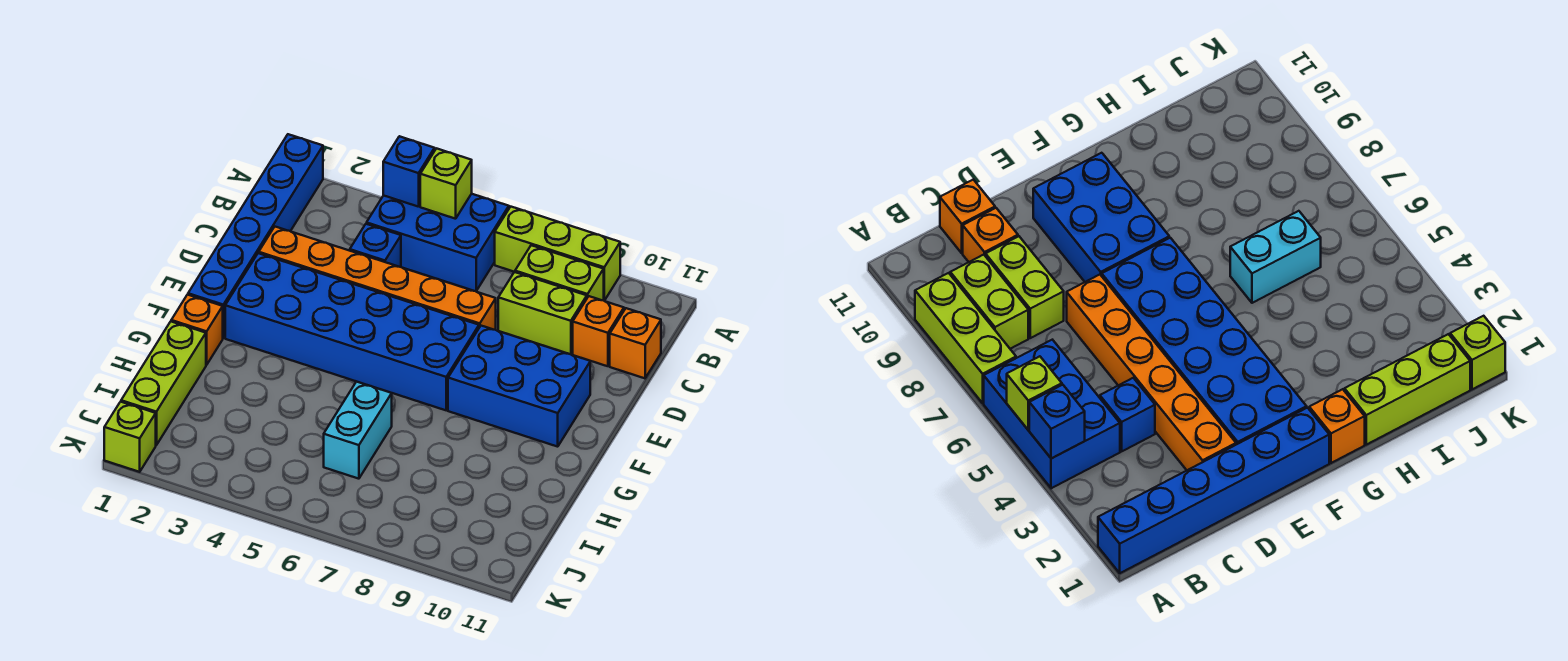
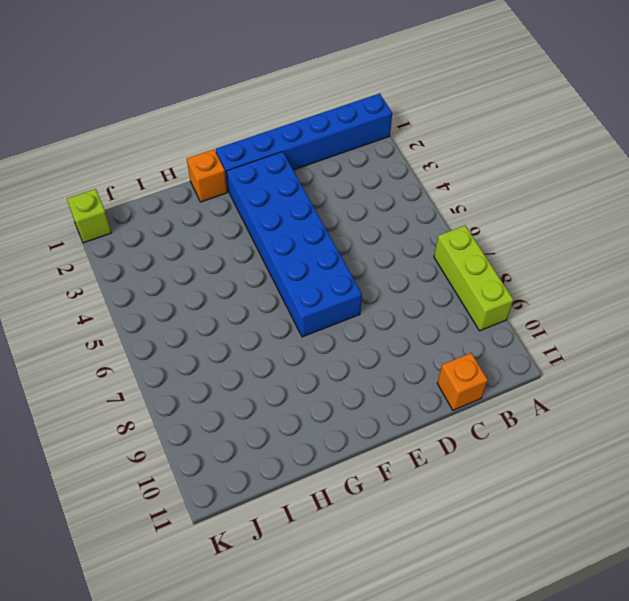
none -> blue 2x3 brick [367,194,509,291]
none -> lime 1x2 brick [515,245,604,300]
none -> blue 1x1 brick [350,224,401,267]

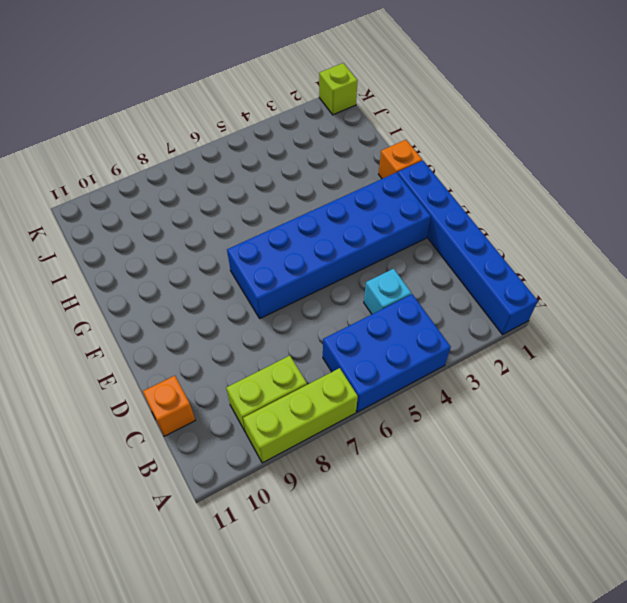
cyan 1x1 brick [364,269,411,314] -> blue 1x1 brick [350,224,401,267]
none -> lime 1x2 brick [498,272,587,354]
none -> orange 1x1 brick [573,296,624,366]
none -> orange 1x6 brick [259,227,496,330]

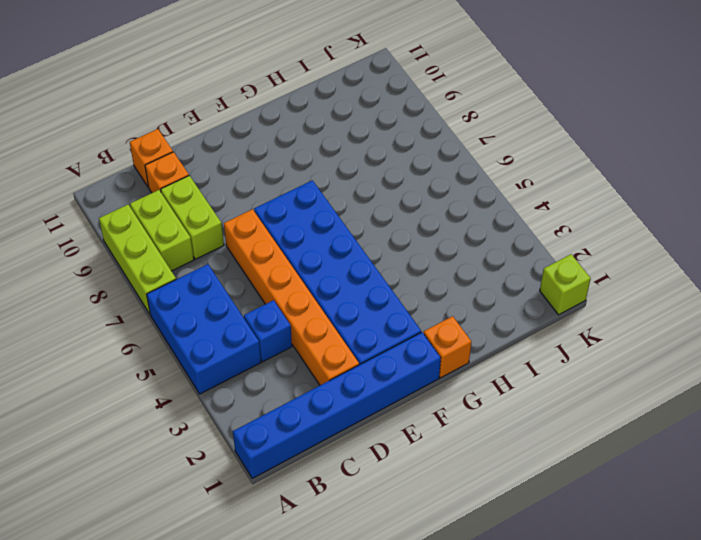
none -> blue 2x3 brick [448,326,590,447]
none -> lime 1x3 brick [121,322,206,445]
none -> cyan 1x2 brick [324,382,392,479]

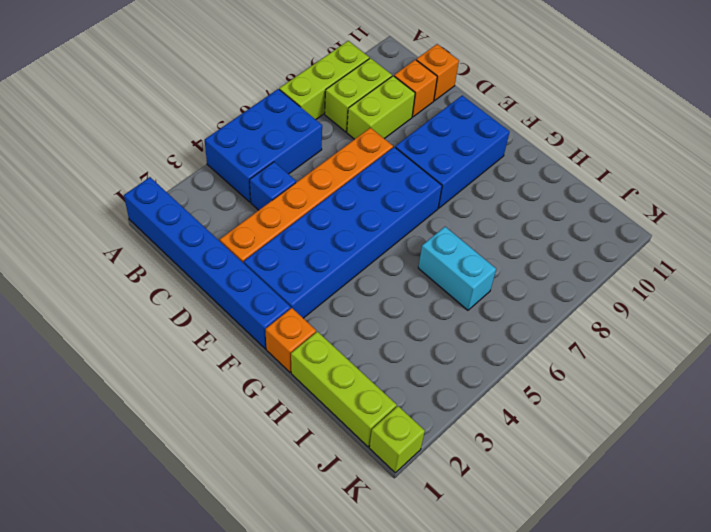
none -> blue 1x1 brick [383,136,435,207]
none -> lime 1x1 brick [420,148,472,219]

